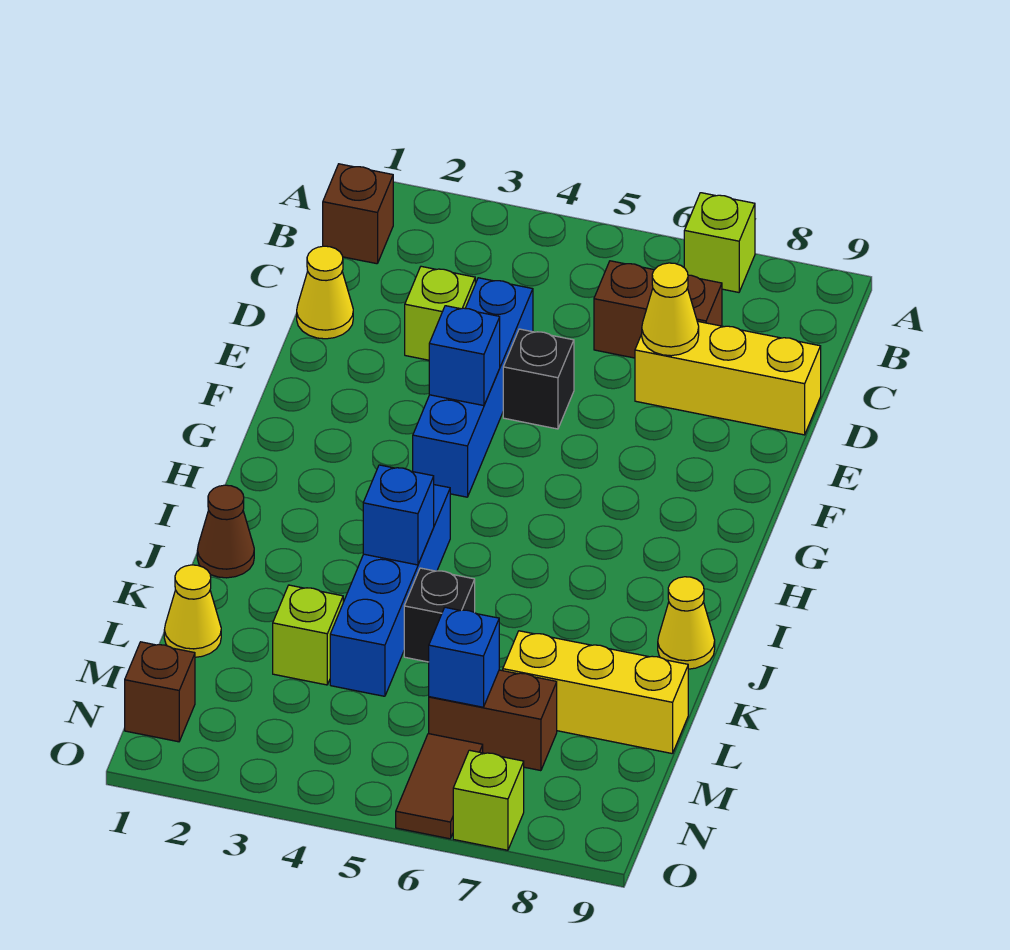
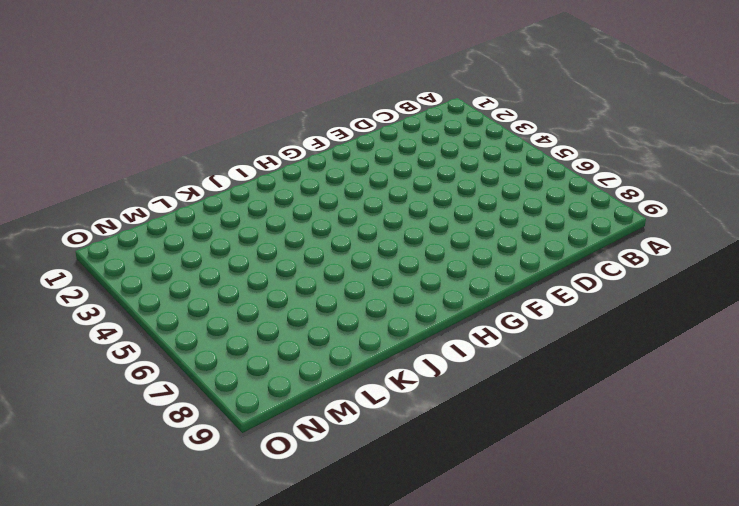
none -> lime 1x1 brick [684,193,755,292]
none -> brown 1x1 brick [323,164,393,264]
none -> brown 1x2 brick [594,261,722,358]

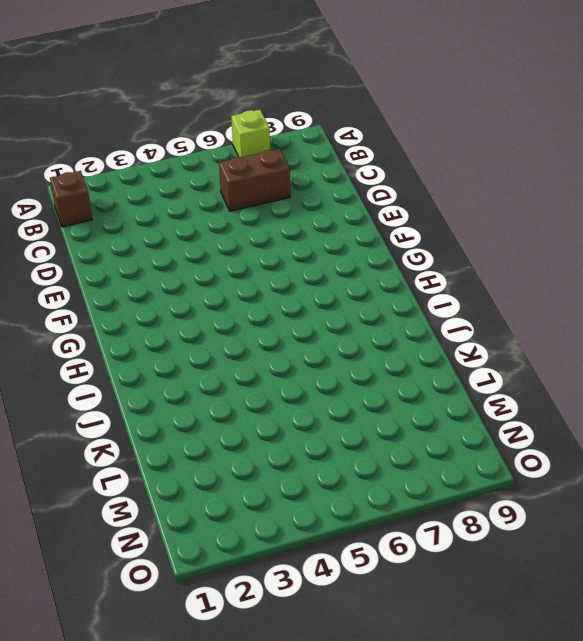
none -> yellow 1x1 cone [297,246,353,339]
none -> lime 1x1 brick [405,266,475,360]
none -> blue 1x4 brick [413,278,533,497]

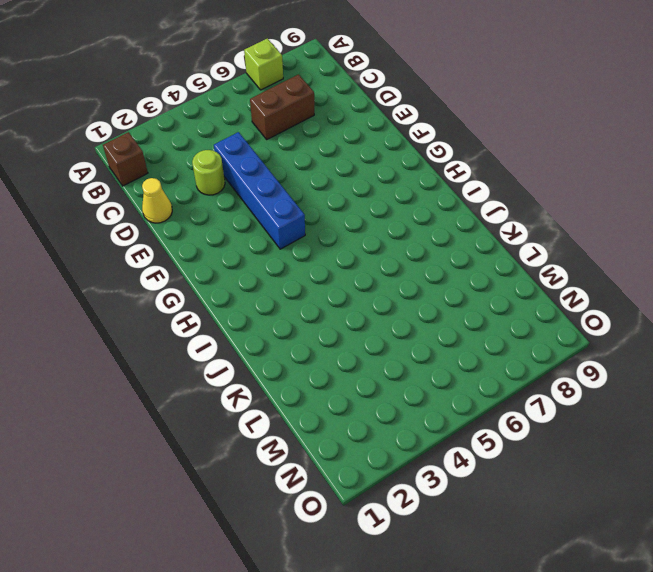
lime 1x1 round brick [192,150,225,195] -> lime 1x1 brick [405,266,475,360]
none -> yellow 1x3 brick [635,321,821,435]
none -> black 1x1 brick [503,329,574,429]
none -> blue 1x4 brick [330,485,450,696]

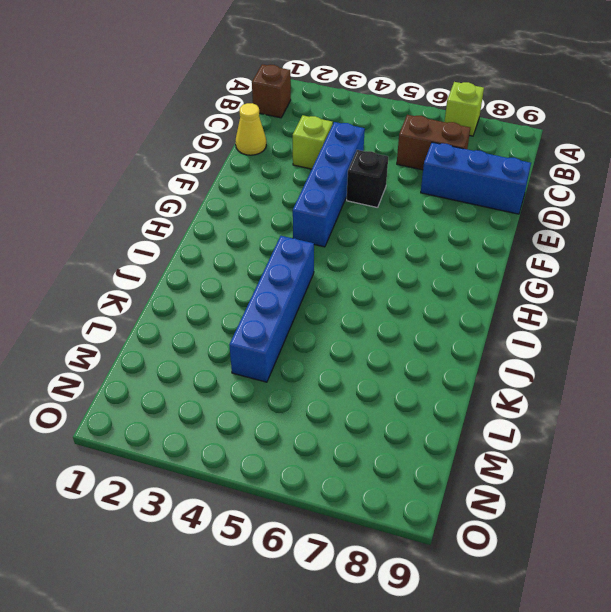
blue 1x3 brick [421,142,531,214] -> yellow 1x3 brick [635,321,821,435]
none -> brown 1x1 cone [197,485,254,578]
none -> yellow 1x1 cone [658,577,715,669]
none -> black 1x1 brick [404,568,475,662]

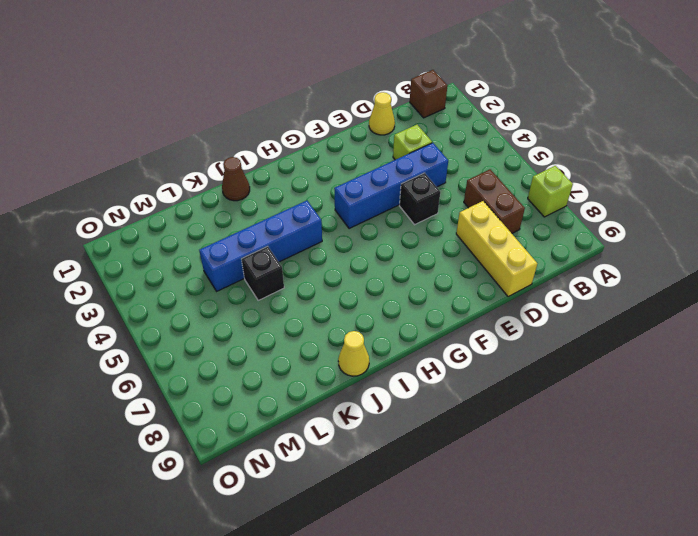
none -> yellow 1x1 cone [164,565,221,657]
none -> lime 1x1 brick [273,585,343,685]
none -> yellow 1x3 brick [503,631,688,754]

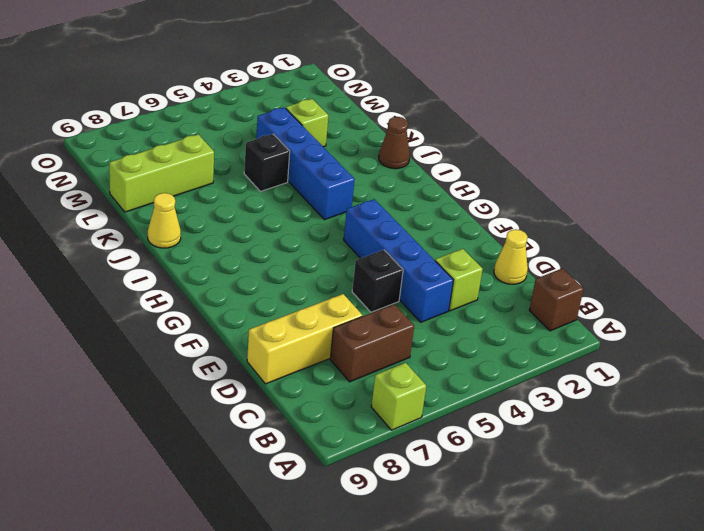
lime 1x3 brick [109,134,214,212] -> yellow 1x3 brick [503,631,688,754]
none -> yellow 1x1 cone [164,565,221,657]
none -> brown 1x2 brick [429,670,557,771]
none -> brown 1x1 brick [125,642,195,742]

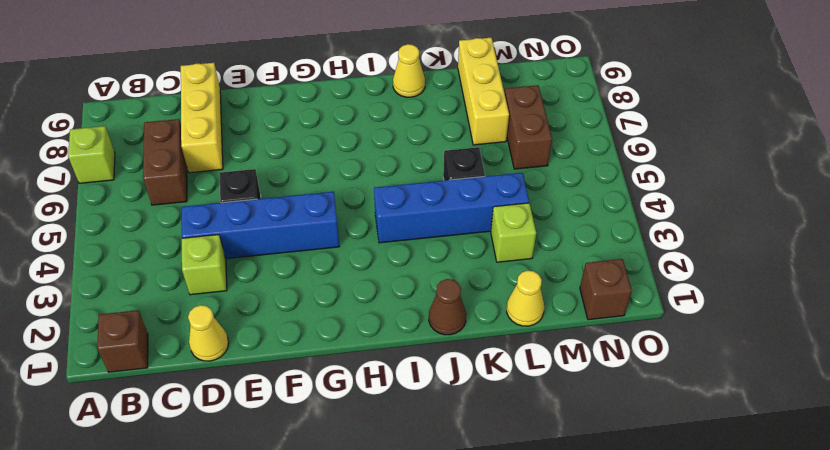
none -> brown 1x2 tile [396,734,483,839]
none -> lime 1x1 brick [453,750,524,850]
none -> yellow 1x1 cone [642,263,699,356]

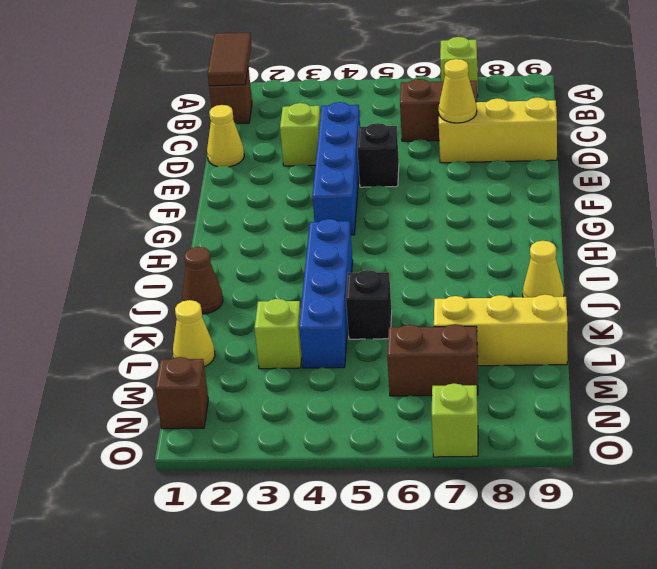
brown 1x2 tile [208,33,251,86] -> brown 1x2 tile moved to [396,734,483,839]
none -> blue 1x1 brick [429,306,500,406]
none -> blue 1x1 brick [363,465,434,565]
none -> blue 1x1 brick [429,607,499,707]

